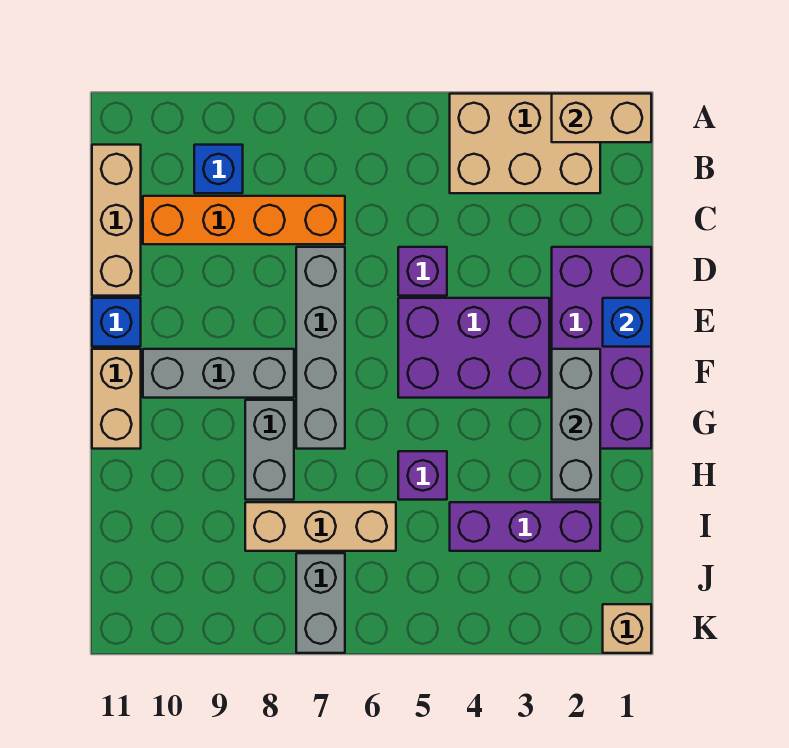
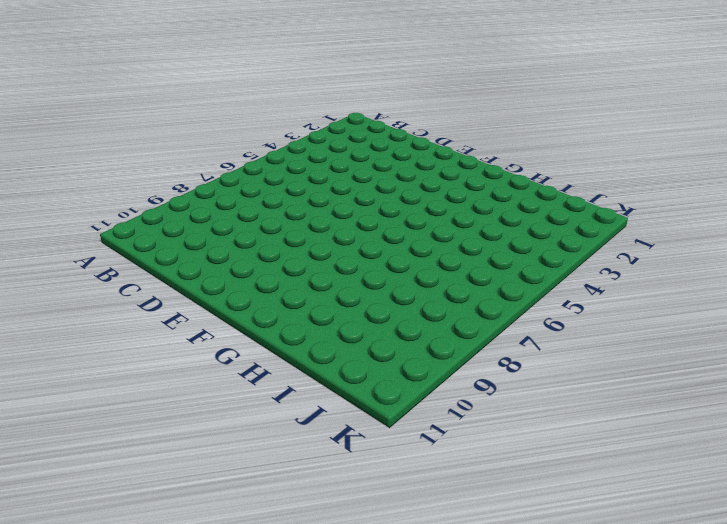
none -> tan 2x3 brick [450,94,600,193]
none -> blue 1x1 brick [194,145,243,193]
none -> tan 1x3 brick [92,145,141,296]

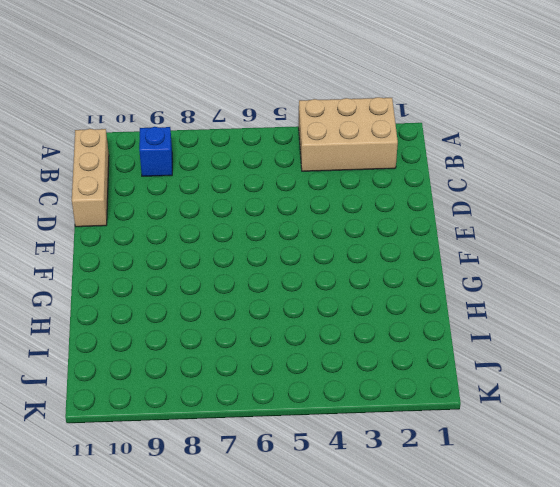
none -> orange 1x4 brick [143,196,345,244]
none -> purple 2x4 brick [552,247,651,449]
none -> purple 1x1 brick [398,247,447,296]

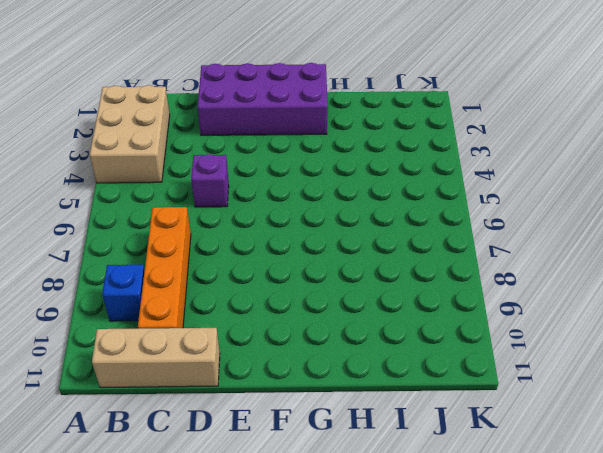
none -> grey 1x4 brick [296,247,345,449]
none -> purple 2x3 brick [398,298,549,398]
none -> blue 1x1 brick [92,298,141,347]

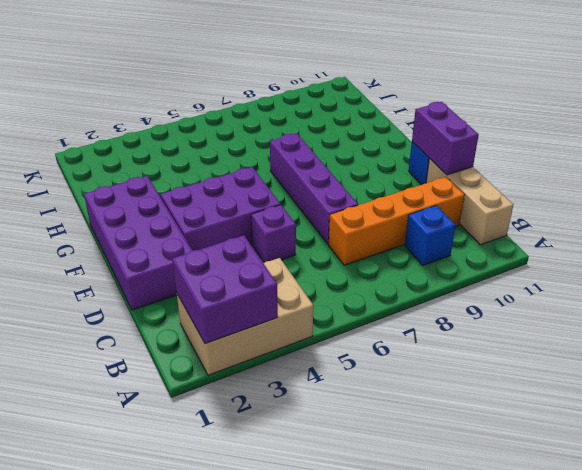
purple 2x2 brick [172,235,278,343] -> tan 1x2 brick [552,94,651,142]
purple 1x4 brick [270,133,358,244] -> grey 1x4 brick [296,247,345,449]
purple 1x2 brick [412,102,479,175] -> none
none -> grey 1x3 brick [143,349,294,398]
none -> tan 1x2 brick [92,349,141,449]
none -> grey 1x2 brick [245,400,294,500]

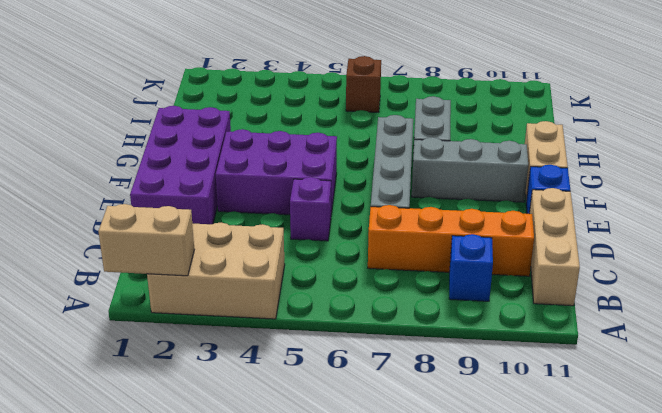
brown 1x1 brick [346,56,381,112] -> none
none -> purple 1x1 brick [398,451,447,500]
none -> purple 1x3 brick [450,502,600,551]
none -> tan 1x3 brick [245,502,396,551]

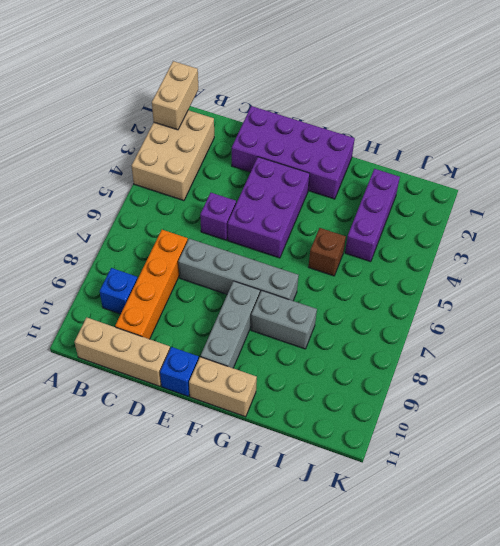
brown 1x1 brick [308,228,346,276] -> purple 1x1 brick [398,451,447,500]
none -> tan 1x3 brick [245,502,396,551]
none -> grey 1x2 brick [296,553,345,653]
none -> tan 1x1 brick [603,604,651,653]

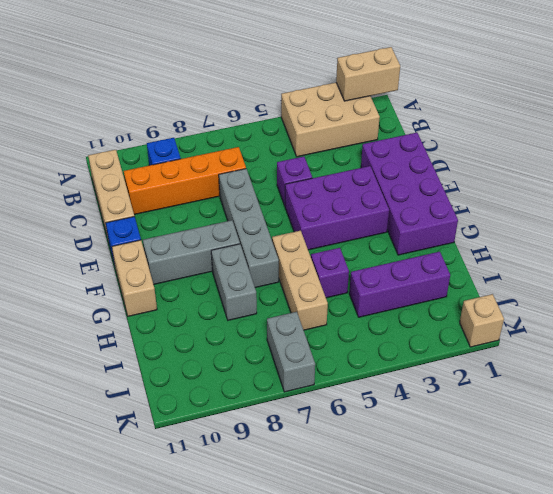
tan 1x3 brick [272,231,328,330] -> tan 1x3 brick turned to [245,502,396,551]
none -> blue 1x1 brick [603,298,651,347]
none -> grey 1x3 brick [552,349,600,500]

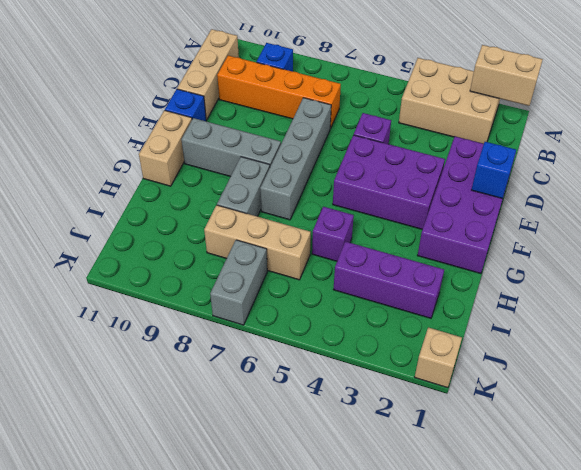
none -> grey 1x3 brick [552,349,600,500]

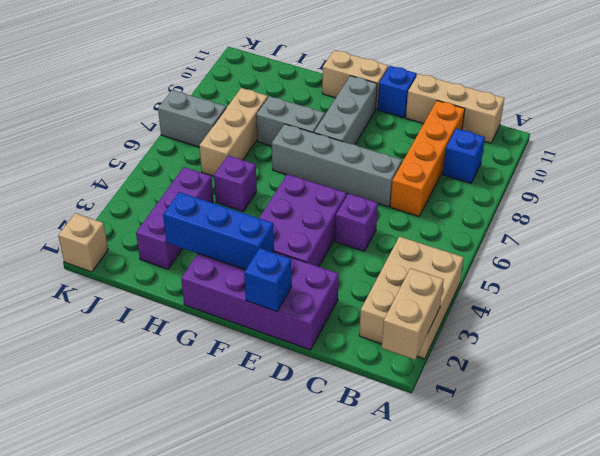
blue 1x3 brick [163,192,274,270] -> grey 1x3 brick [552,349,600,500]

